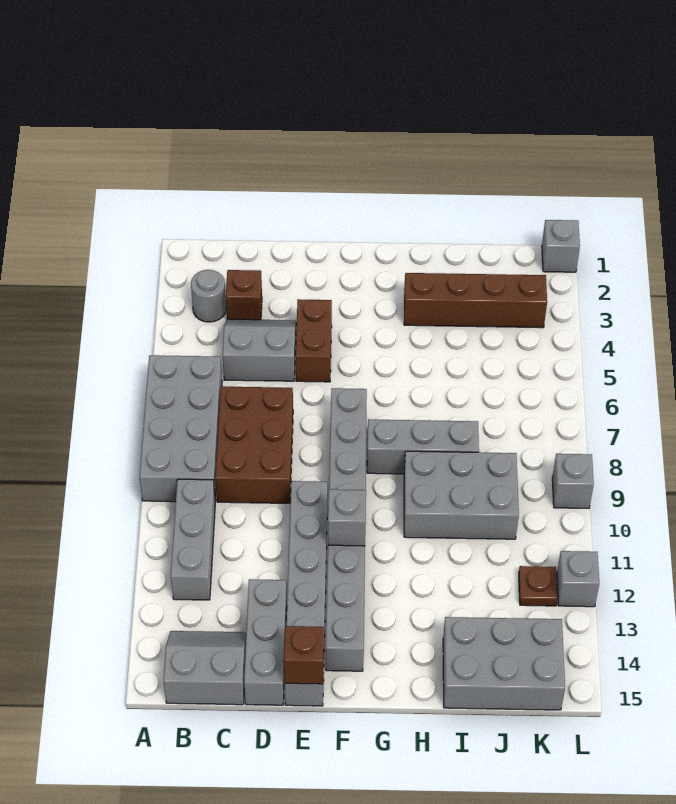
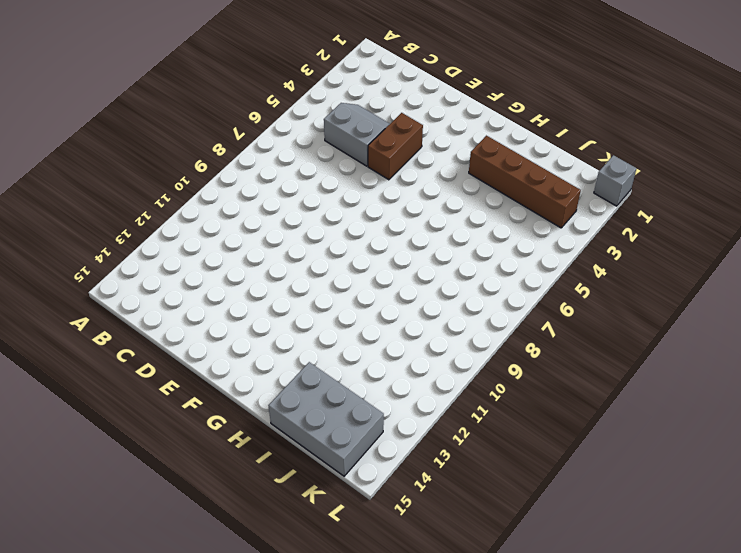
none -> grey 2x4 brick [140,355,222,502]
none -> grey 1x1 round brick [191,270,226,322]
none -> grey 1x3 brick [171,479,215,600]

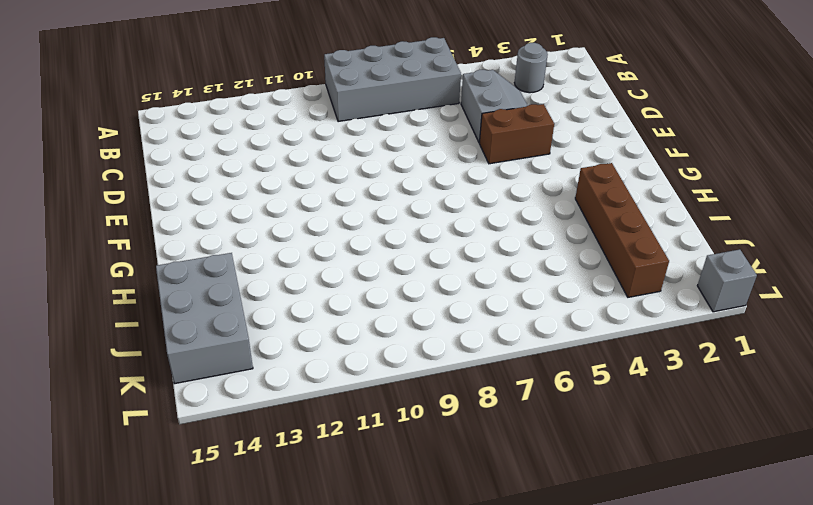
none -> grey 1x3 brick [171,479,215,600]
none -> grey 2x2 slope [164,631,246,705]
none -> brown 1x1 brick [226,270,262,320]

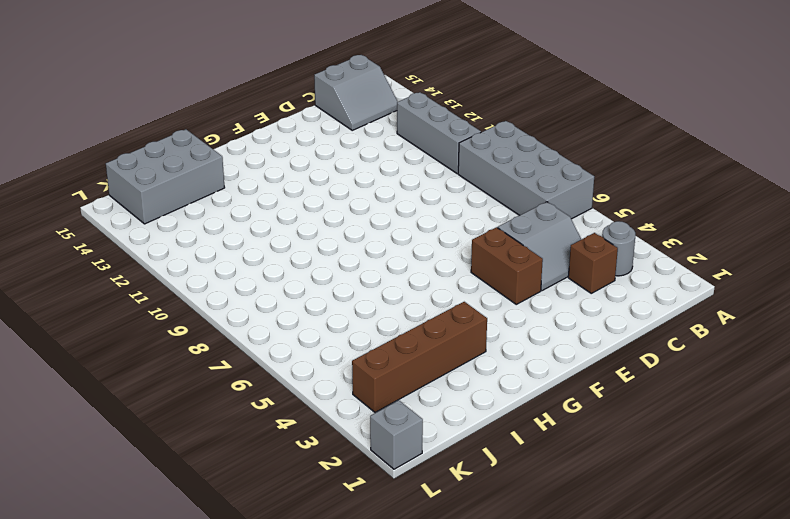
none -> brown 2x3 brick [215,387,293,503]
none -> grey 1x3 brick [244,579,287,705]
none -> grey 1x6 brick [285,481,328,706]

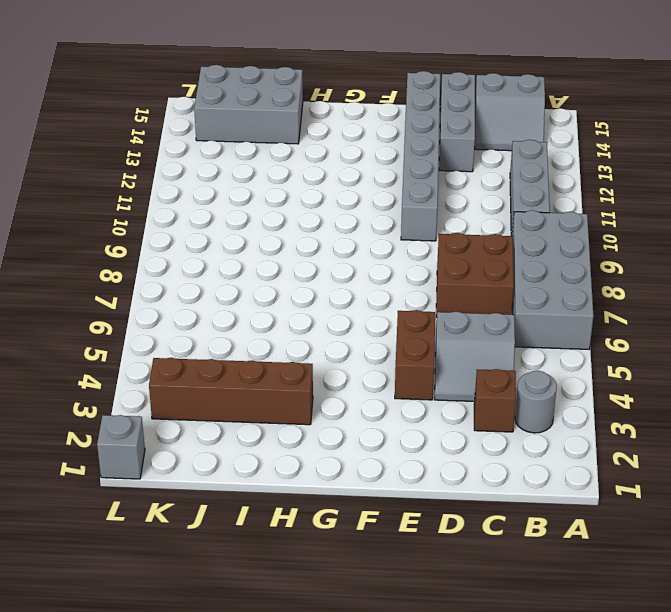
brown 2x2 brick [436,233,514,317] -> brown 2x3 brick [215,387,293,503]
none -> grey 1x8 brick [326,388,367,671]
none -> grey 1x3 brick [367,419,479,474]
none -> grey 2x3 brick [404,451,519,539]

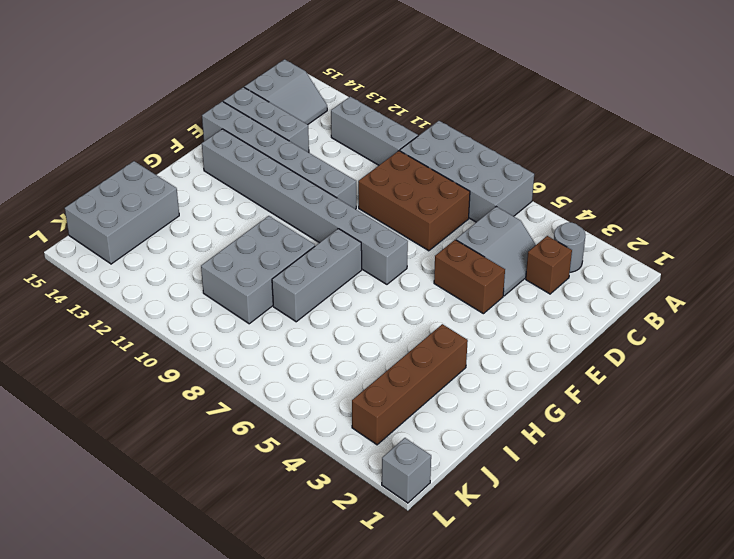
none -> brown 1x1 plate [519,566,558,606]
none -> grey 1x1 brick [552,454,594,508]
none -> grey 1x1 brick [557,551,599,607]

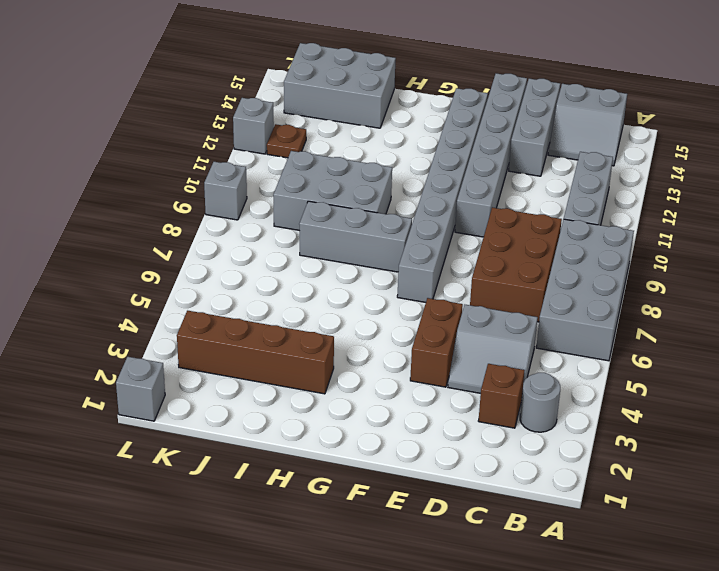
none -> brown 1x1 brick [284,626,324,684]
none -> grey 1x1 brick [328,489,366,546]

